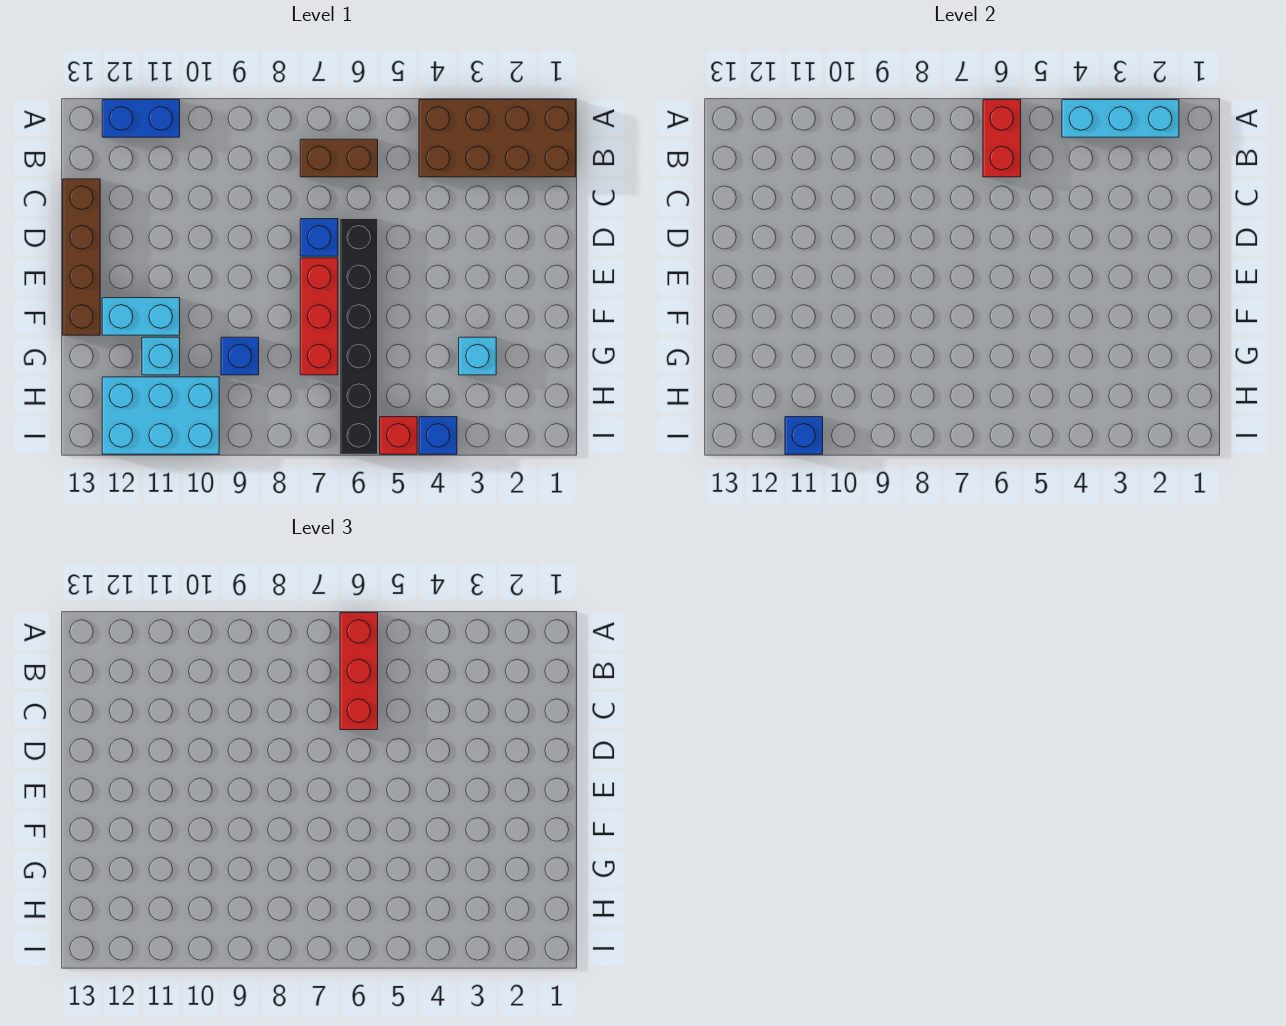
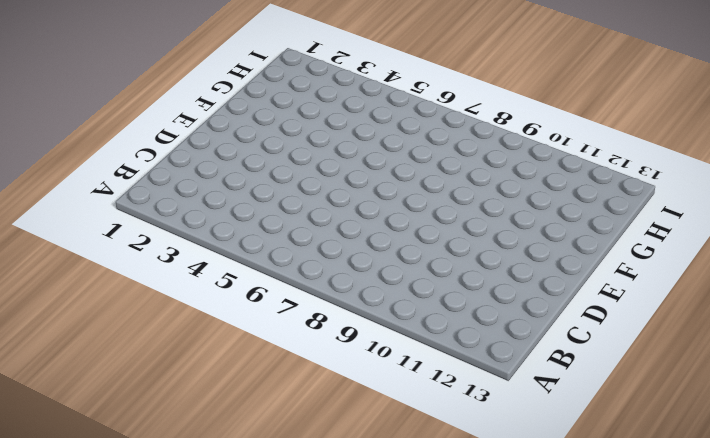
none -> brown 2x4 brick [419,100,576,177]
none -> blue 1x2 brick [102,100,180,137]
none -> brown 1x2 brick [300,139,378,177]

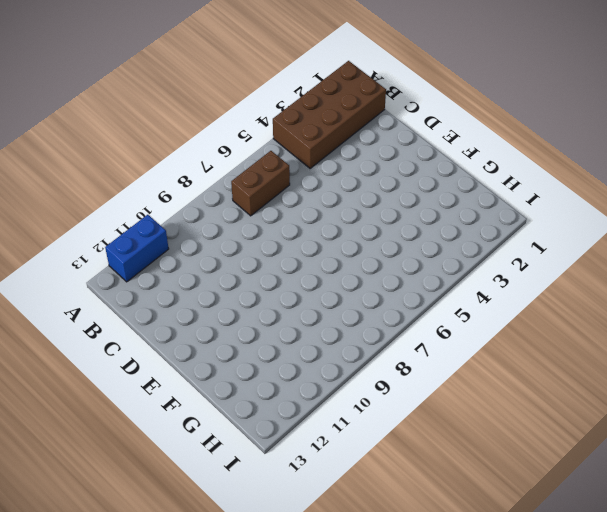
none -> brown 1x4 brick [63,179,100,335]
none -> black 1x6 brick [340,219,378,454]
none -> blue 1x1 brick [300,219,338,256]

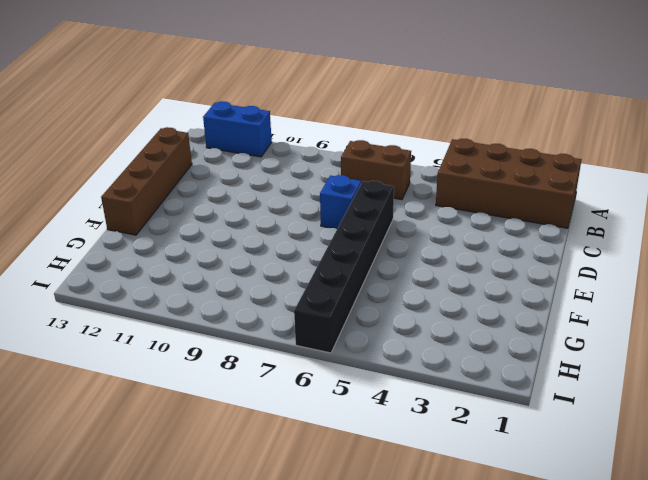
none -> red 1x3 brick [300,258,338,375]
none -> cyan 1x2 brick [102,298,180,335]
none -> cyan 1x1 brick [459,337,496,375]

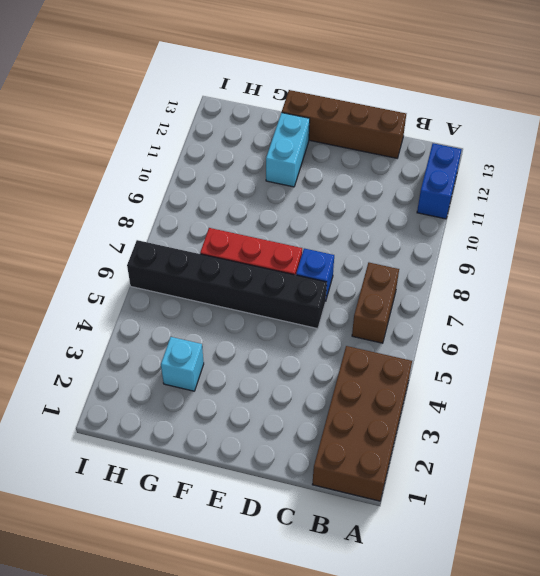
none -> blue 1x1 brick [221,337,259,375]
none -> cyan 1x1 brick [142,337,180,375]
none -> cyan 2x3 brick [102,377,219,454]

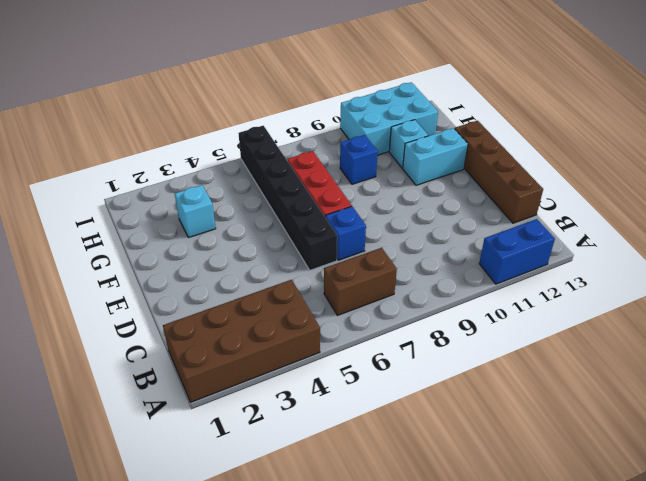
none -> blue 1x1 brick [419,417,457,454]
none -> red 1x1 brick [380,417,417,454]
none -> cyan 1x3 brick [1062,100,1179,137]

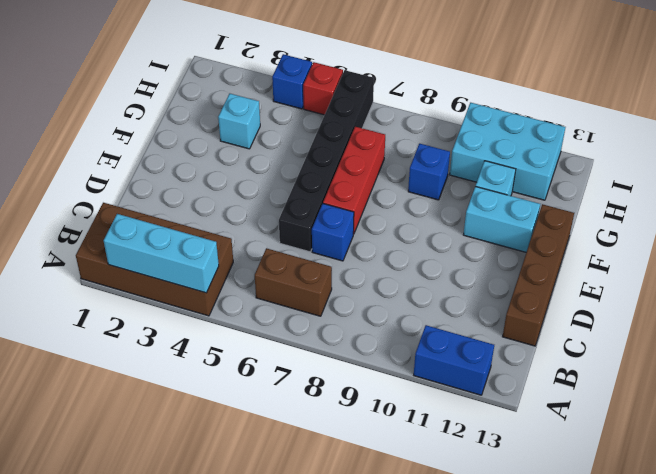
none -> red 1x2 brick [983,100,1021,177]
none -> blue 1x1 brick [785,417,823,454]
none -> red 1x3 brick [340,613,378,730]

